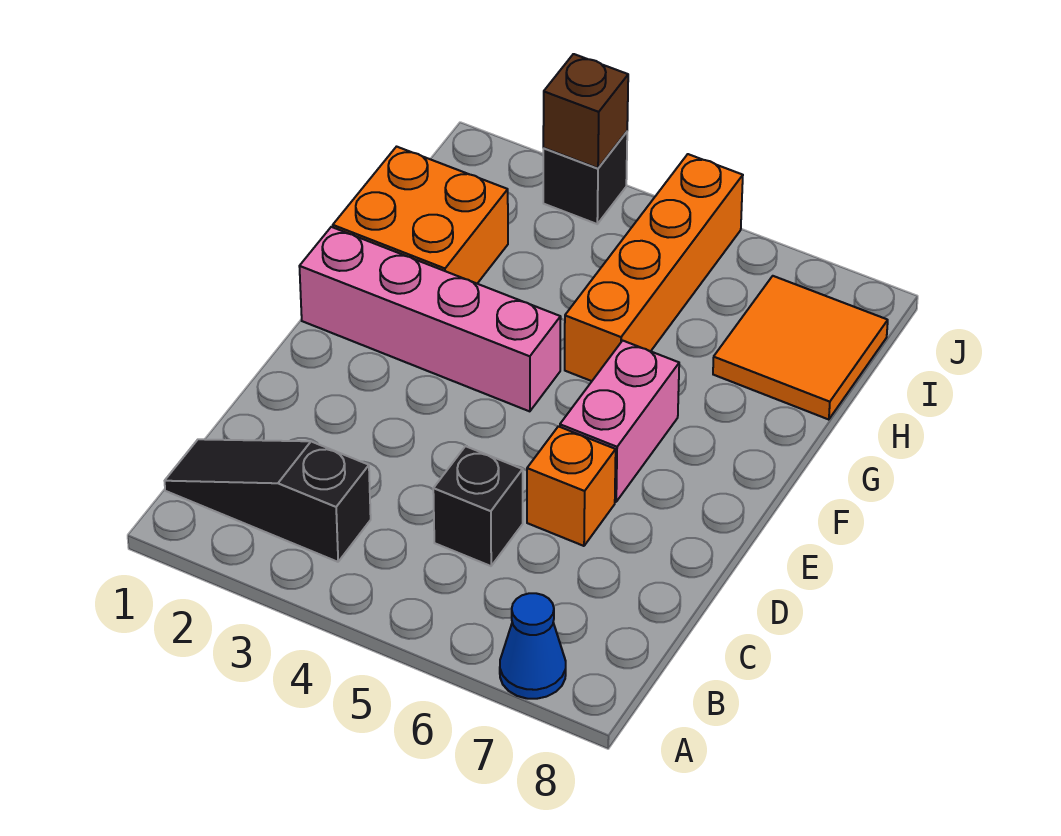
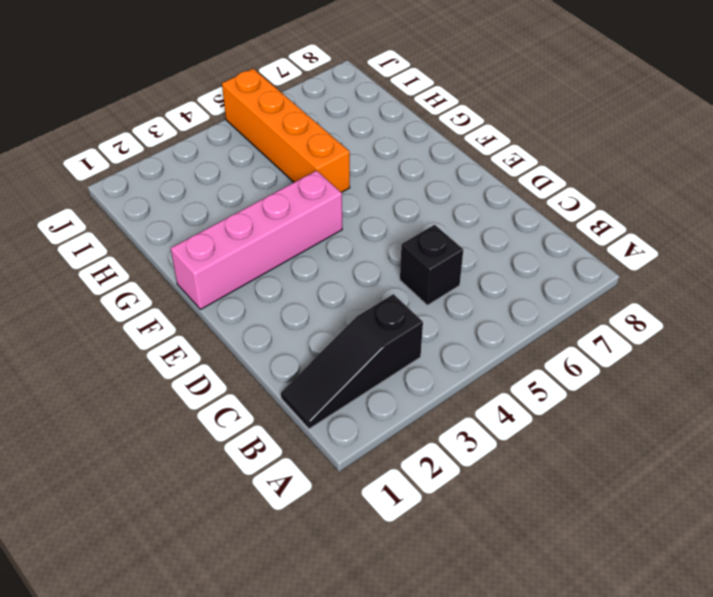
none -> blue 1x1 cone [500,593,566,699]
none -> orange 1x1 brick [527,426,616,546]

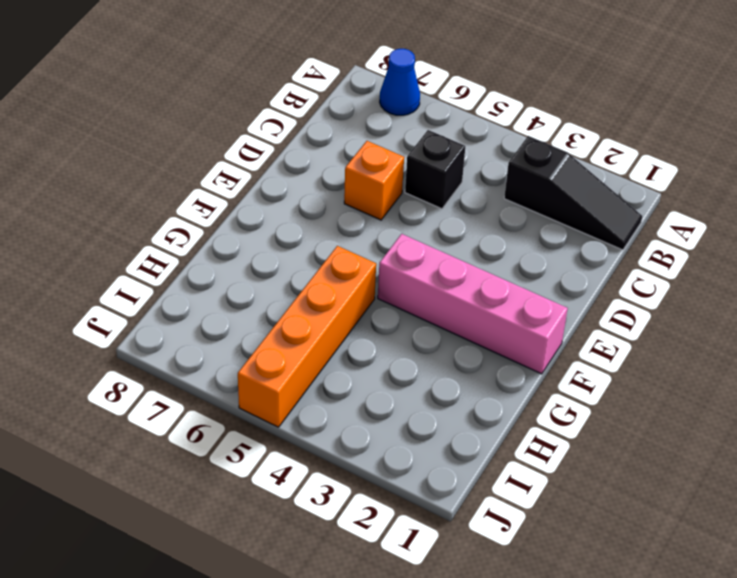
none -> pink 1x2 brick [560,341,679,502]
none -> orange 2x2 brick [333,147,508,283]

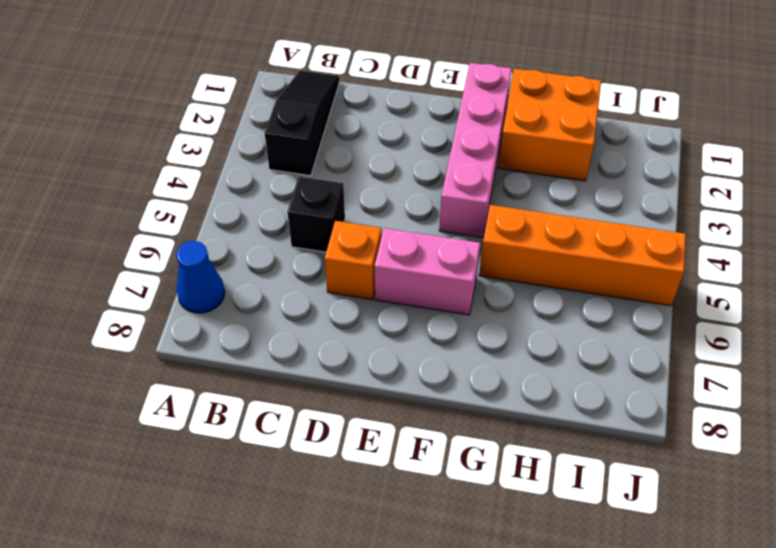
none -> orange 2x2 tile [713,276,888,420]
none -> black 1x1 brick [543,132,627,224]

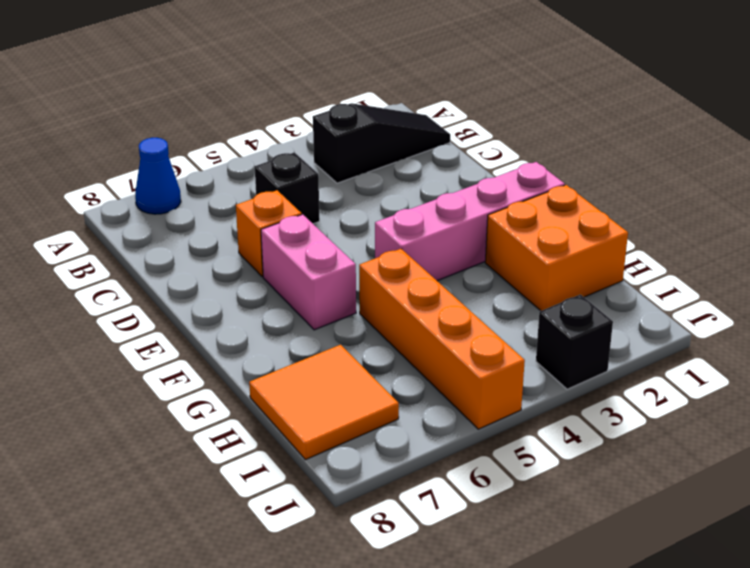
none -> brown 1x1 brick [543,54,628,168]

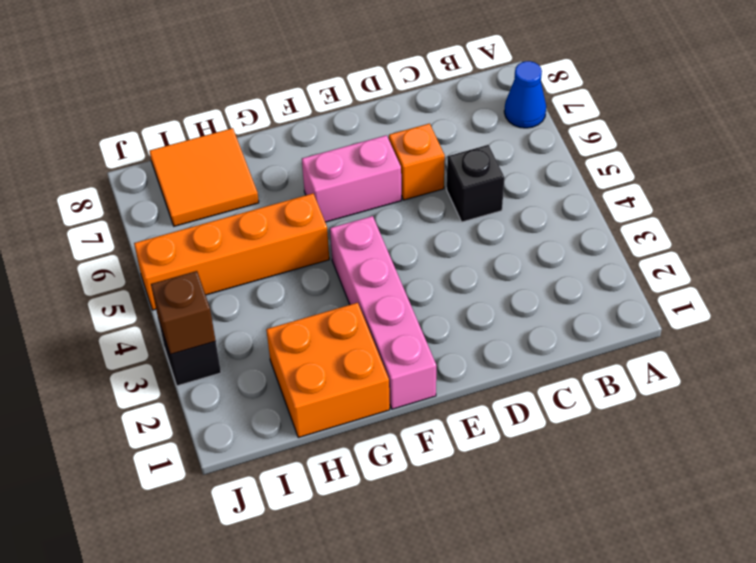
none -> black 1x3 slope [165,439,371,562]

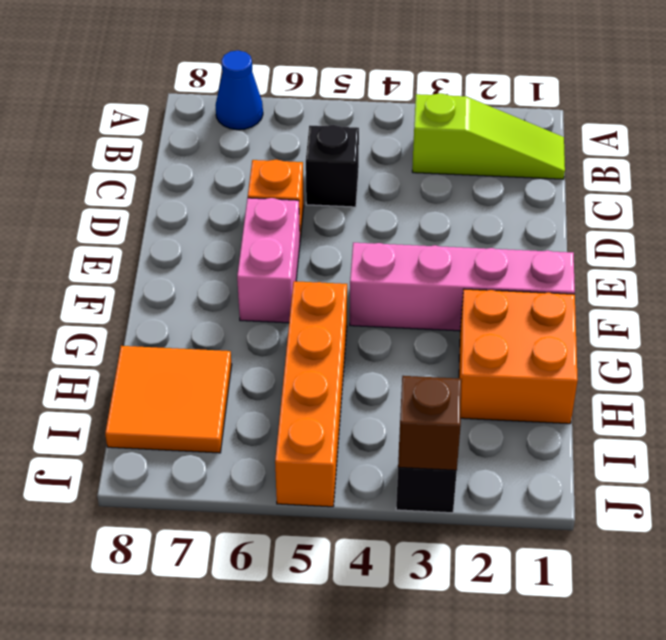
lime 1x3 slope [412,93,565,179] -> black 1x3 slope [165,439,371,562]

